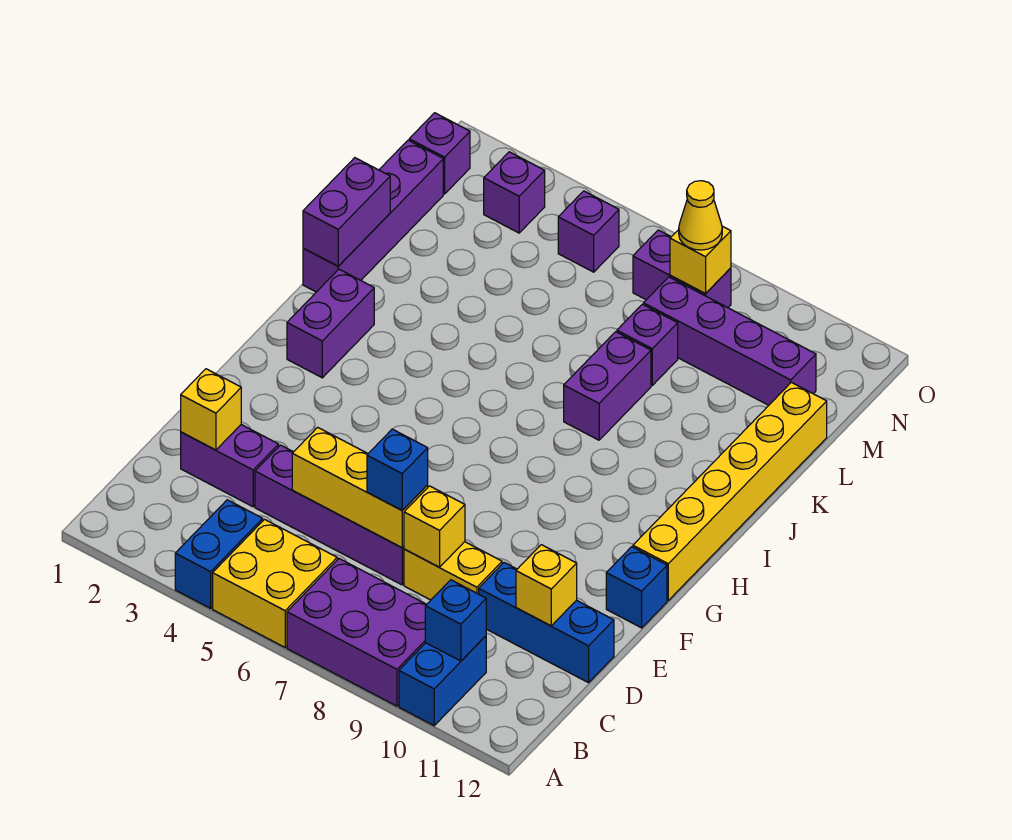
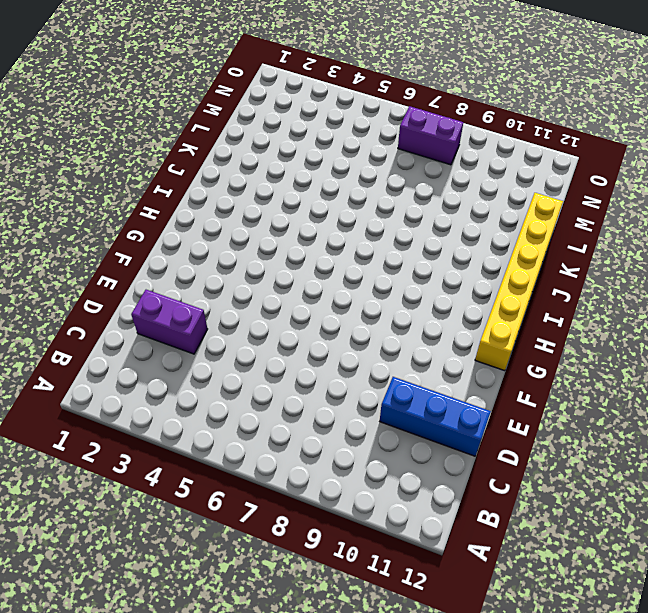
none -> blue 1x2 brick [175,500,263,608]
none -> yellow 2x2 brick [213,519,337,647]
none -> purple 2x3 brick [287,559,427,706]

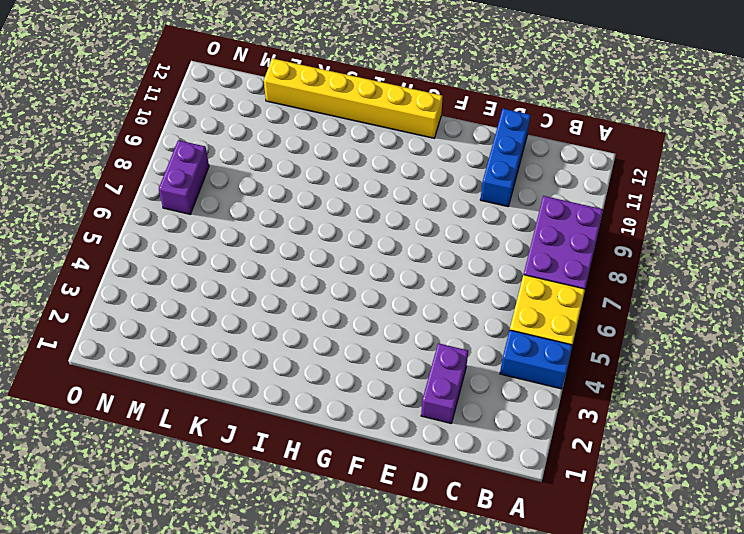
none -> blue 1x2 brick [399,636,486,725]
none -> purple 1x4 brick [255,445,404,585]
none -> yellow 1x2 brick [404,542,502,600]

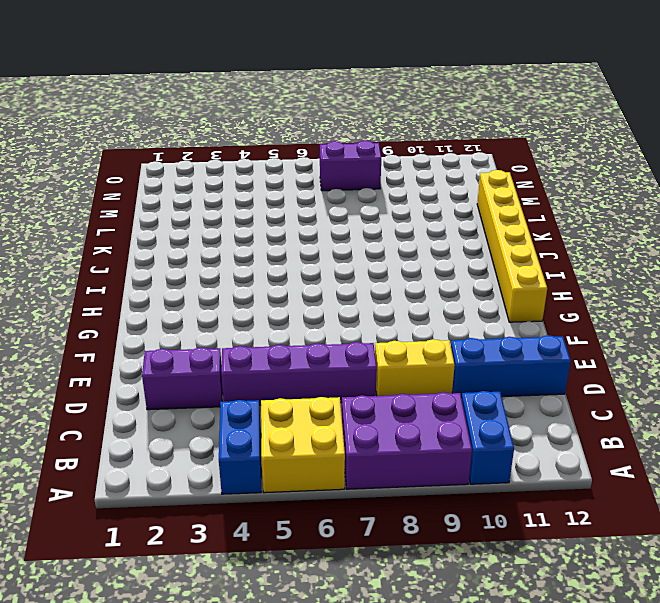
none -> blue 1x1 brick [606,547,667,628]
none -> purple 1x2 brick [287,269,374,378]
none -> purple 1x4 brick [303,140,443,292]

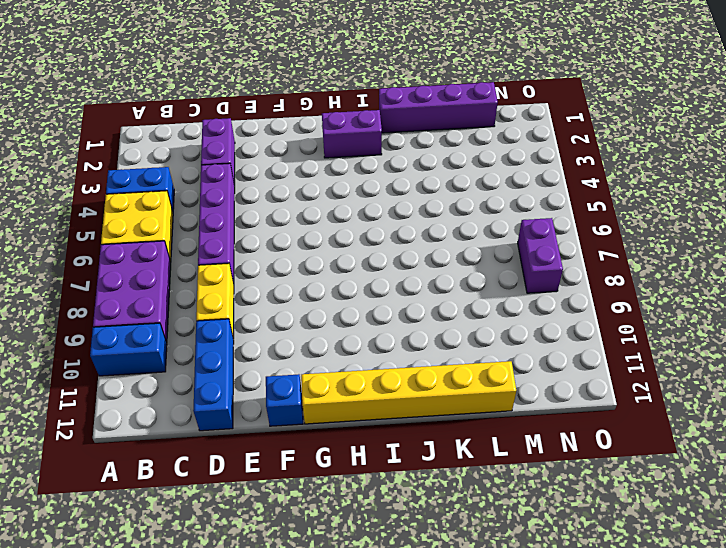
none -> purple 1x2 brick [564,332,651,440]
none -> purple 1x1 brick [617,304,678,385]
none -> purple 1x4 brick [643,277,816,405]

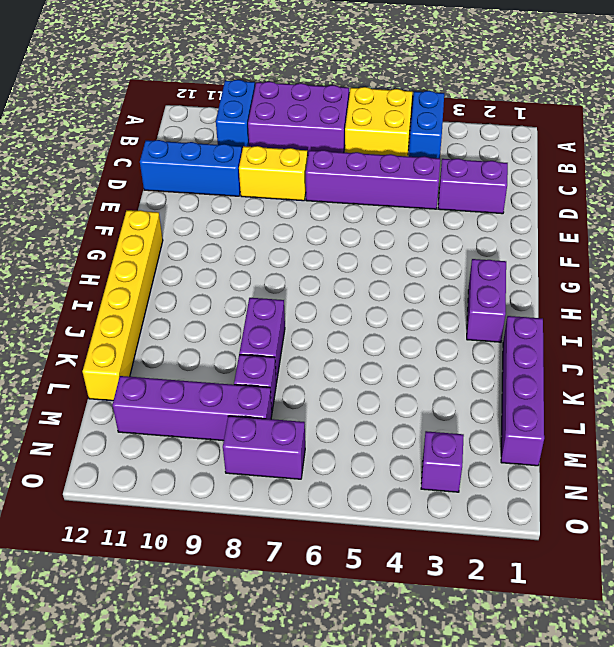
none -> blue 1x1 brick [606,547,667,628]
none -> purple 1x1 brick [409,113,470,194]
none -> purple 1x1 brick [558,191,619,272]

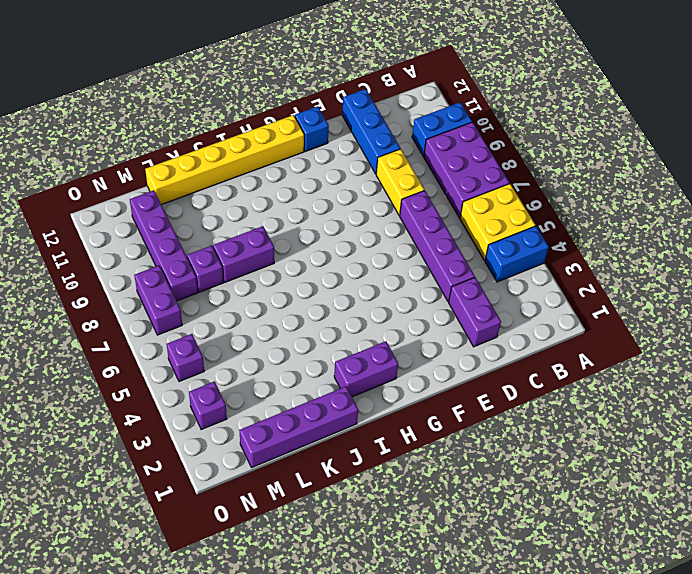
none -> purple 1x1 brick [409,113,470,194]
none -> blue 1x1 brick [425,580,486,661]
none -> yellow 1x1 brick [181,369,241,450]

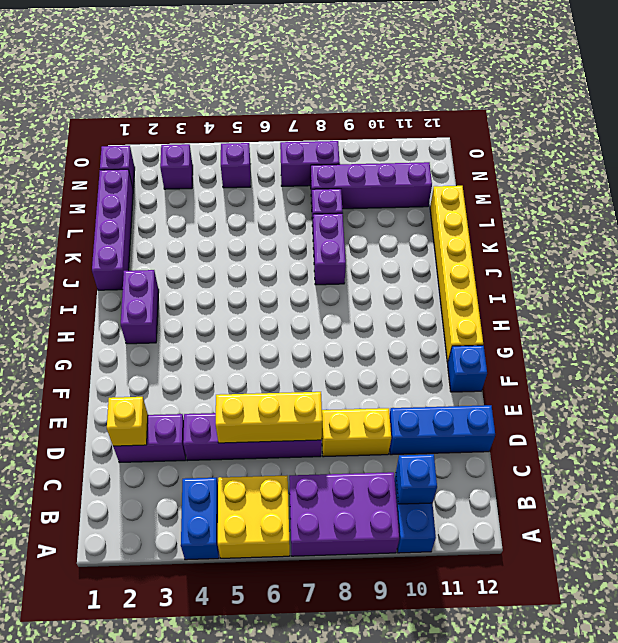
none -> yellow 1x1 brick [404,486,465,567]
none -> yellow 1x1 brick [516,545,577,626]
none -> purple 1x2 brick [303,158,390,266]

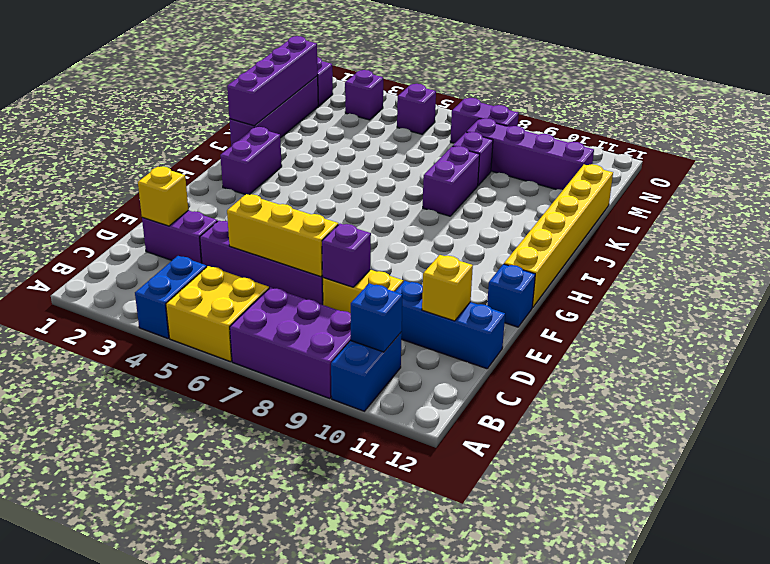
purple 1x1 brick [322,224,371,287] -> yellow 1x1 brick [404,486,465,567]
purple 1x4 brick [227,36,318,126] -> purple 1x2 brick [303,158,390,266]
none -> yellow 1x1 brick [670,226,731,293]
none -> blue 1x1 brick [367,429,428,510]
none -> yellow 1x1 cone [679,181,722,250]

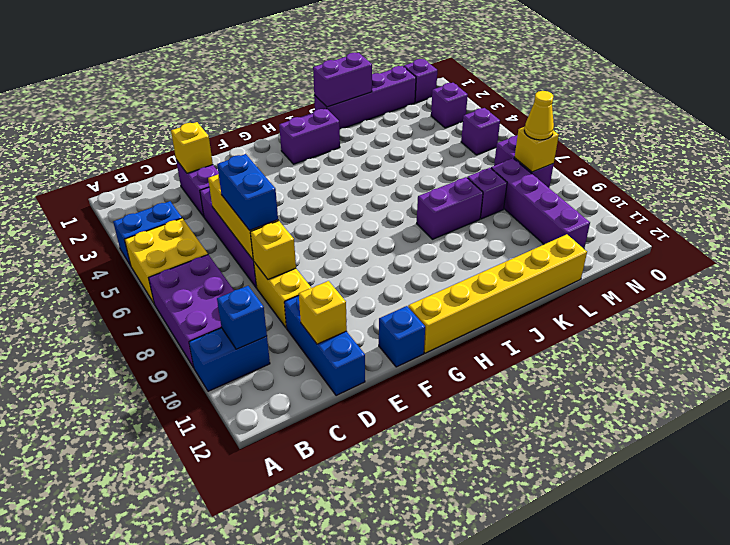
blue 1x2 brick [217,154,278,230] -> blue 1x1 brick [367,429,428,510]

